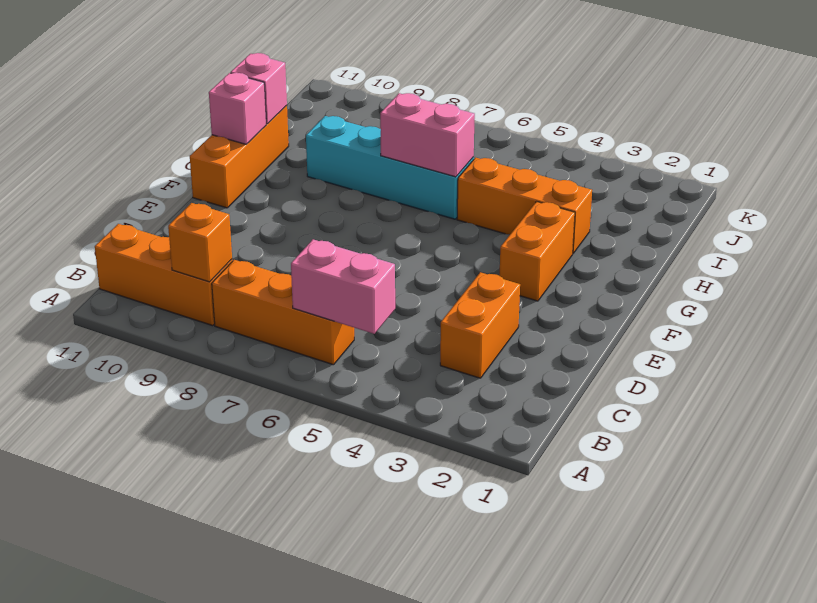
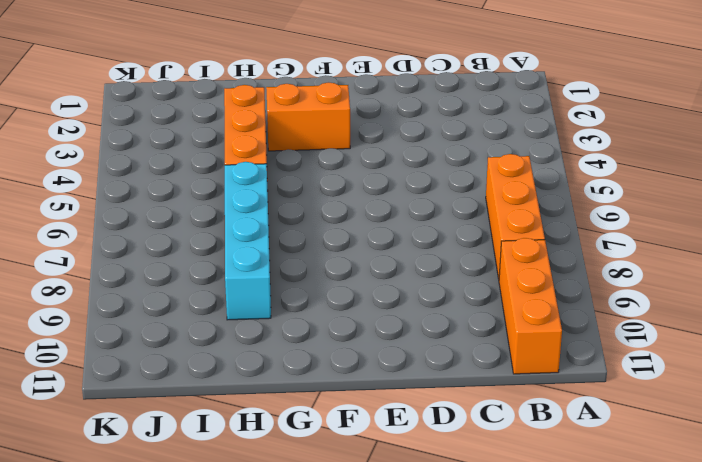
none -> orange 1x2 brick [440,272,520,378]
none -> orange 1x3 brick [190,105,289,208]
none -> pink 1x2 brick [291,239,395,334]

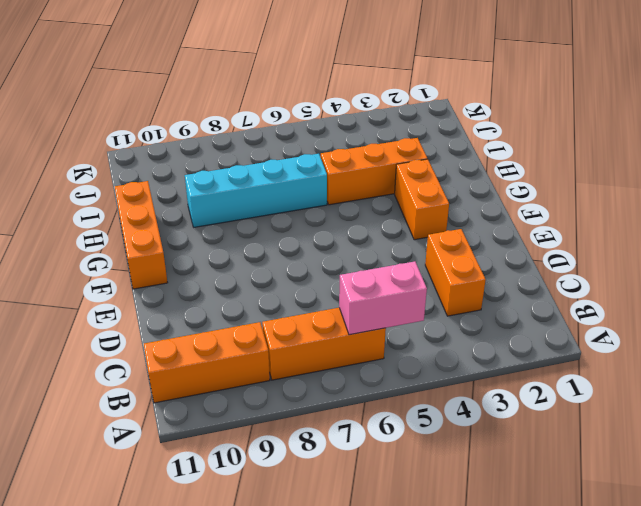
none -> orange 1x1 brick [168,203,232,282]
none -> pink 1x1 brick [209,73,266,144]
none -> pink 1x2 brick [380,93,475,177]

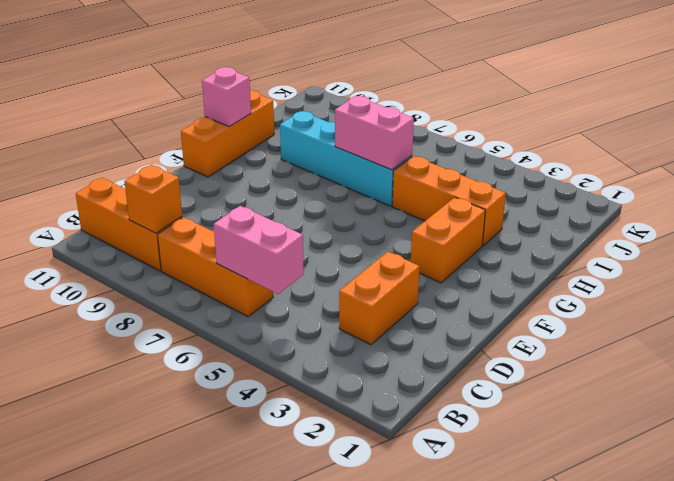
none -> pink 1x1 brick [231,53,287,124]

